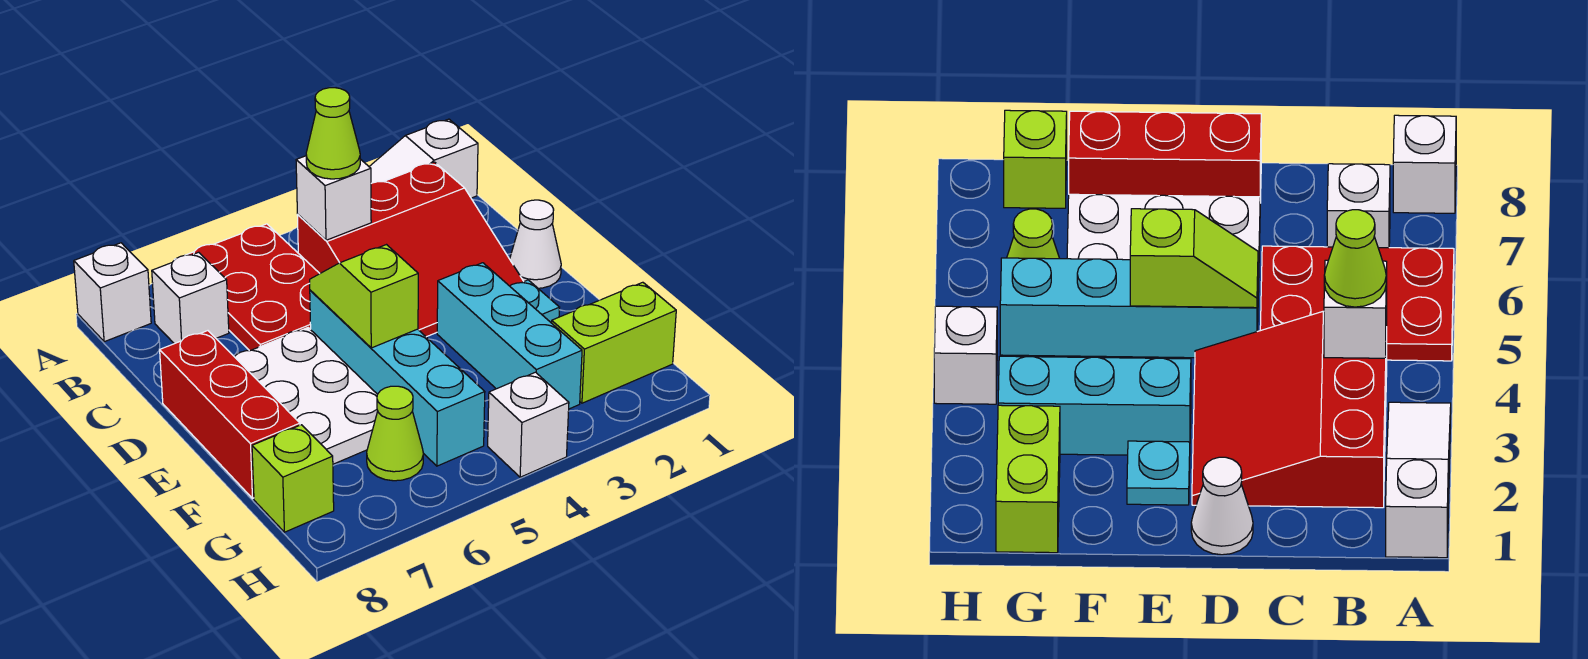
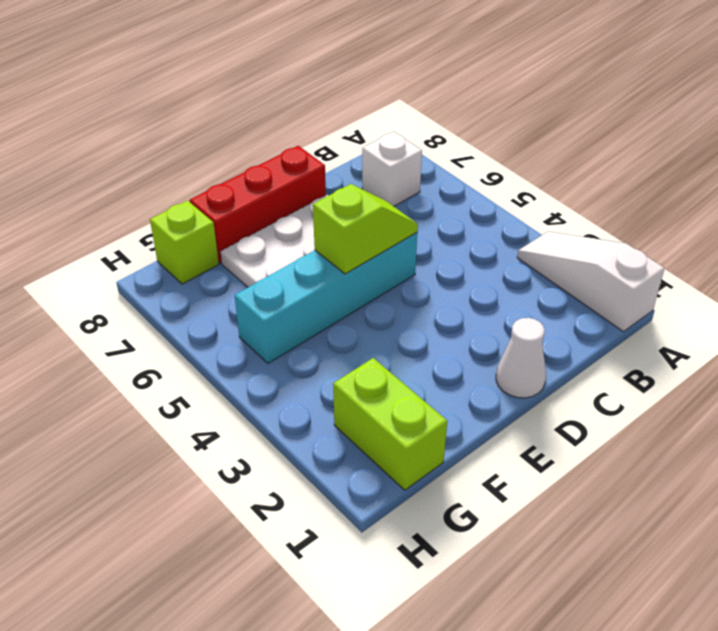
none -> red 2x3 plate [187,224,320,351]
none -> white 1x1 brick [74,243,151,342]
none -> red 3x3 slope [297,162,524,337]

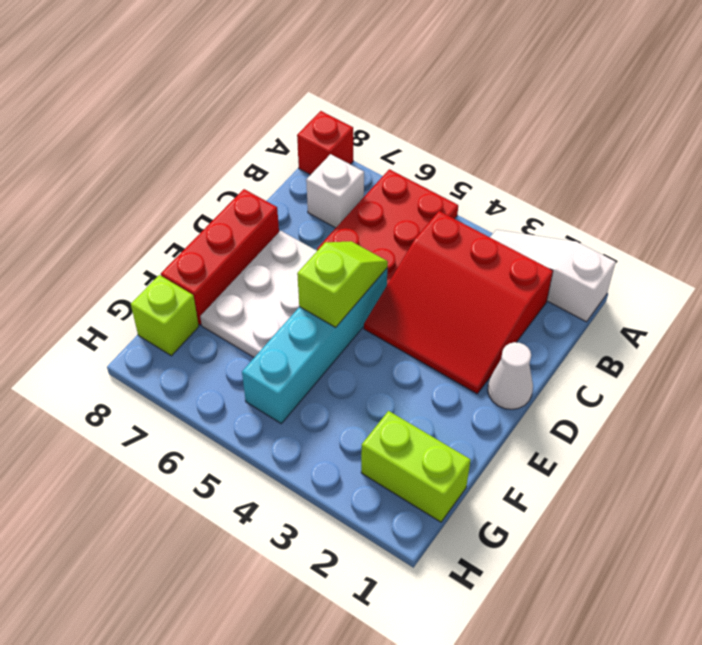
red 1x1 brick [297,111,353,175] -> white 1x1 brick [74,243,151,342]
none -> cyan 1x1 plate [510,280,560,323]
none -> cyan 1x3 brick [437,263,582,409]
none -> lime 1x1 cone [367,386,423,481]

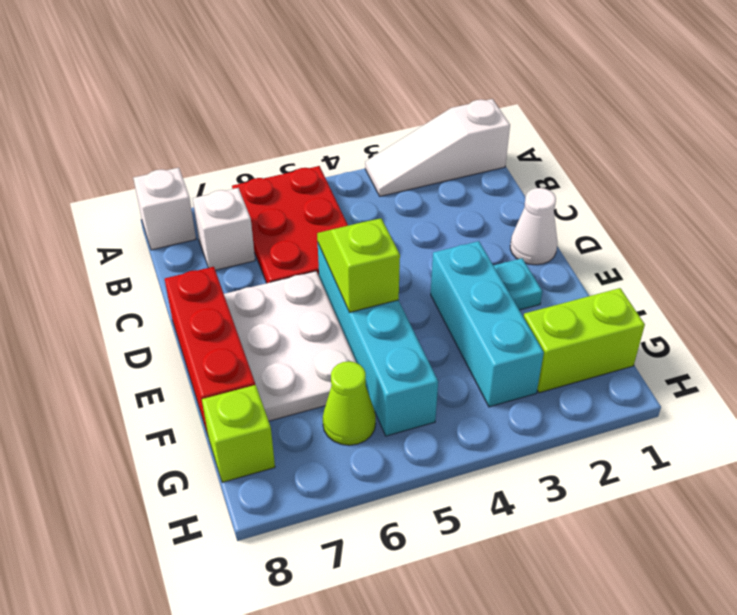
none -> red 3x3 slope [297,162,524,337]
none -> white 1x1 brick [488,372,569,477]
none -> white 1x1 brick [296,156,371,240]

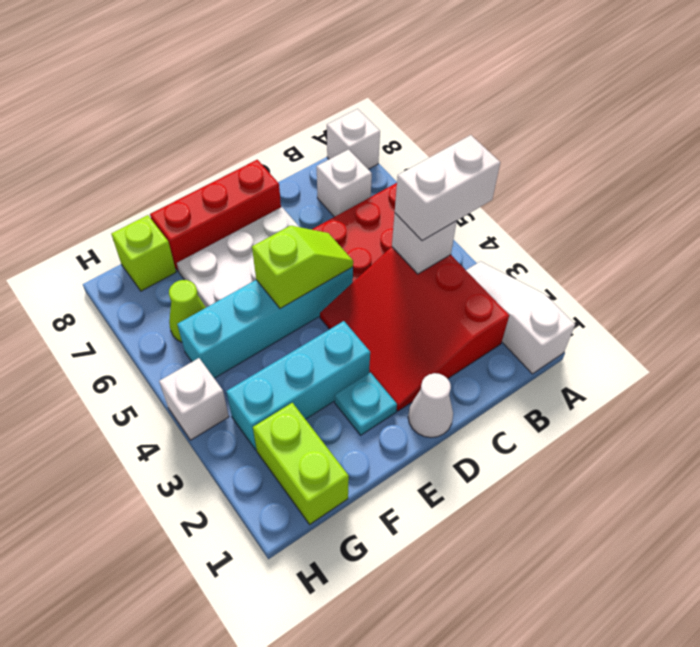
white 1x2 brick [395,135,500,241] -> lime 1x1 cone [306,88,360,179]

